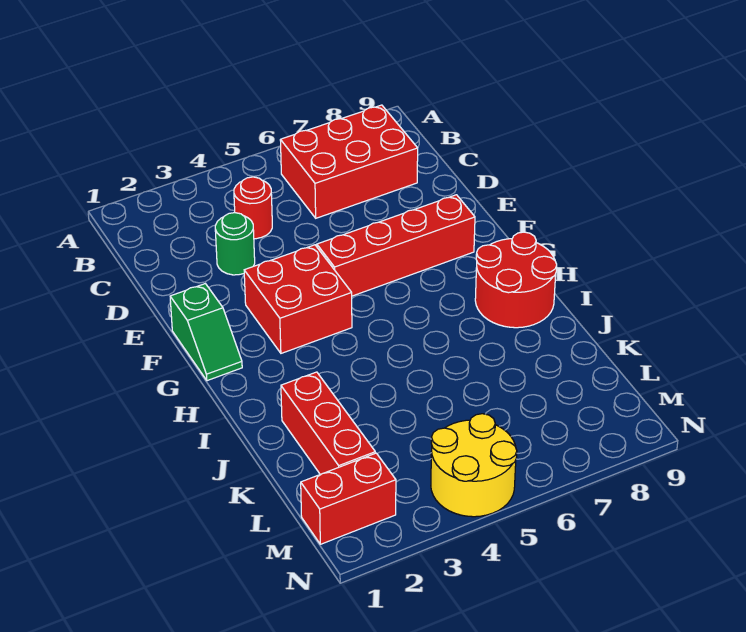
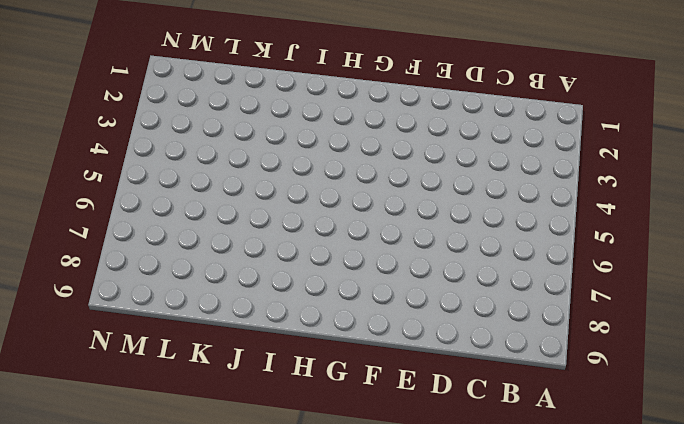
none -> red 2x3 brick [280,105,418,218]
none -> red 1x1 round brick [234,177,272,239]

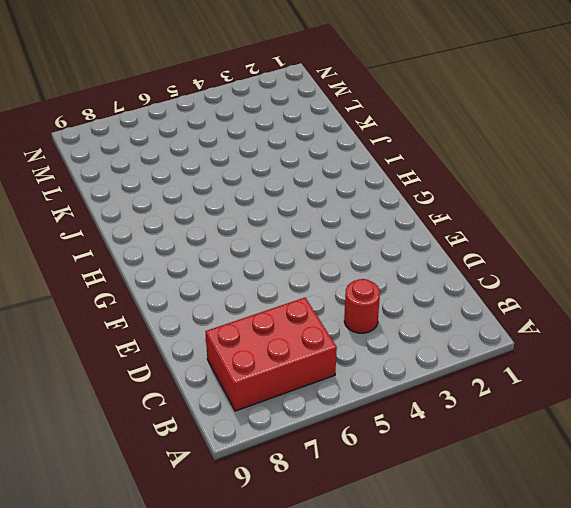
none -> green 1x1 round brick [215,213,255,275]
none -> green 1x2 slope [170,284,242,381]

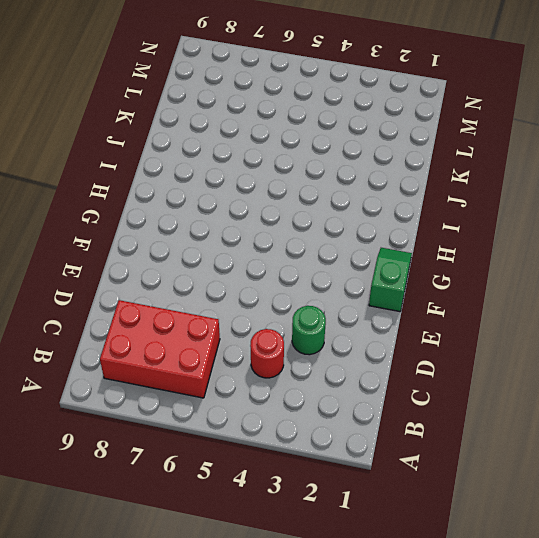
none -> red 2x2 brick [244,245,352,353]
none -> red 1x4 brick [317,195,475,296]

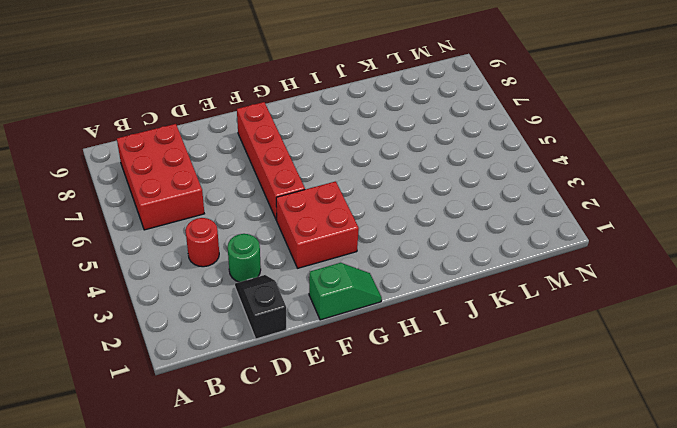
black 1x2 slope [235,275,286,339] -> none
none -> red 2x2 round brick [475,232,557,328]
none -> red 1x3 brick [281,372,375,474]

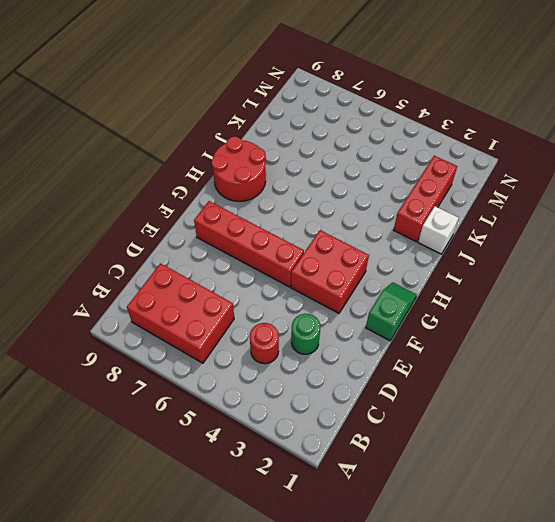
white 1x1 brick [418,206,459,254] -> none
none -> red 1x2 brick [301,453,396,544]
none -> yellow 2x2 round brick [431,414,517,517]

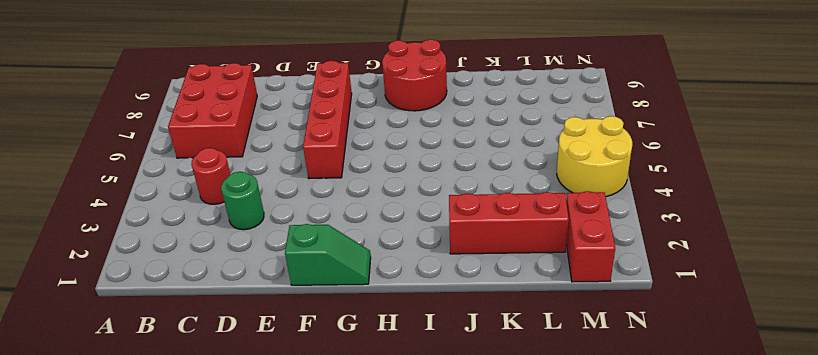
none -> red 2x2 brick [244,245,352,353]

